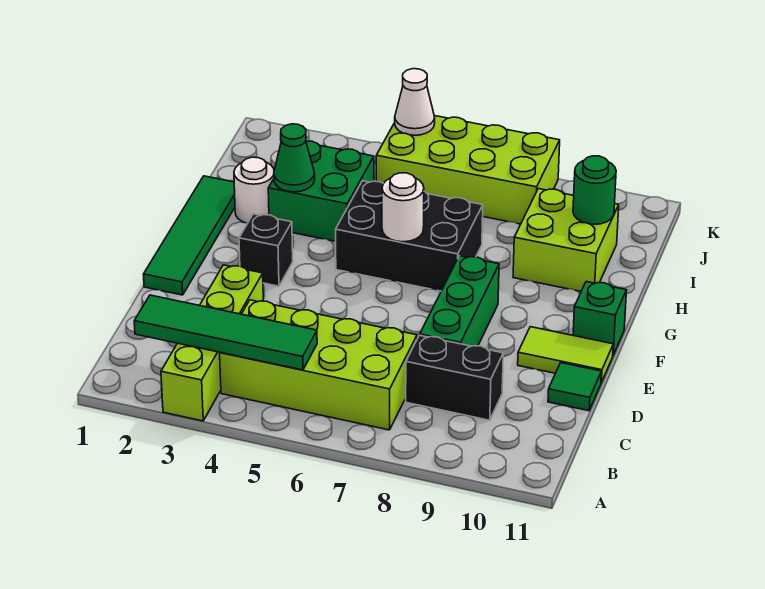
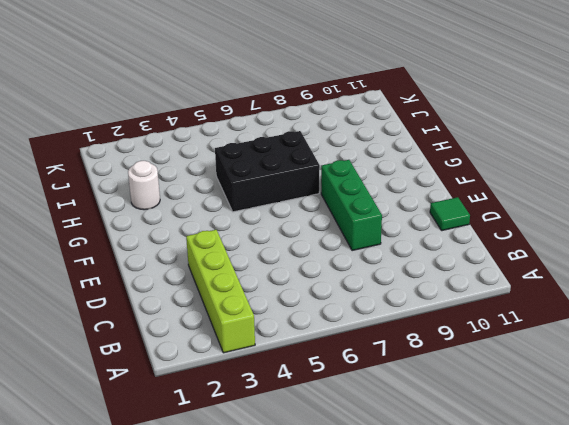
none -> lime 2x4 brick [220,300,417,430]
none -> black 1x2 brick [406,335,503,420]
none -> green 1x4 tile [144,176,235,295]

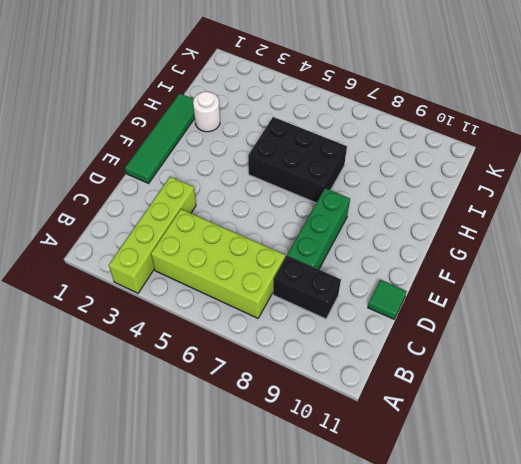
none -> lime 1x2 tile [518,327,613,383]
none -> black 1x1 brick [239,214,293,286]
none -> green 1x1 brick [573,282,627,355]

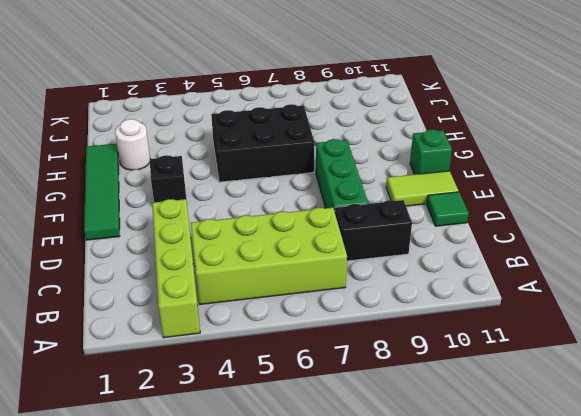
none -> green 2x2 brick [268,141,374,241]
none -> lime 2x2 brick [513,189,619,291]
none -> lime 2x4 brick [376,116,560,224]

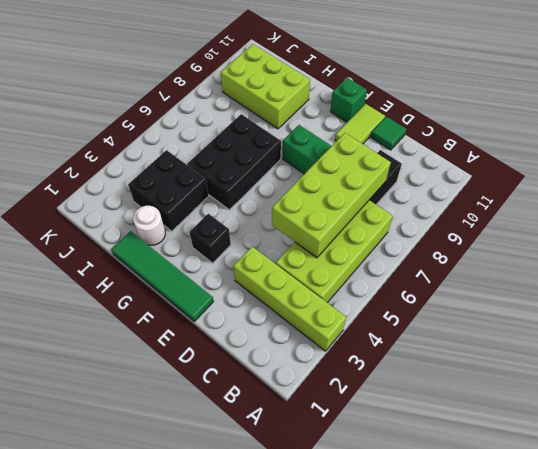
lime 2x4 brick [272,133,391,258] -> lime 2x4 brick moved to [376,116,560,224]
black 2x2 brick [128,150,208,231] -> green 2x2 brick [268,141,374,241]
lime 2x3 brick [221,44,310,129] -> lime 2x2 brick [513,189,619,291]
none -> green 1x4 tile [134,295,317,370]
none -> white 1x1 round brick [382,173,424,242]
none -> green 1x1 cone [274,124,315,192]

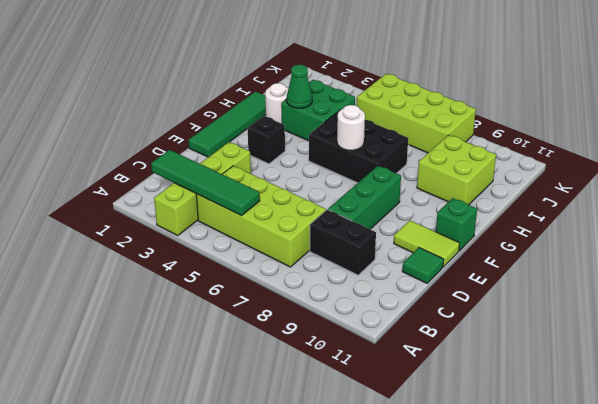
none -> green 1x1 round brick [573,156,616,224]
none -> white 1x1 cone [395,69,435,135]

